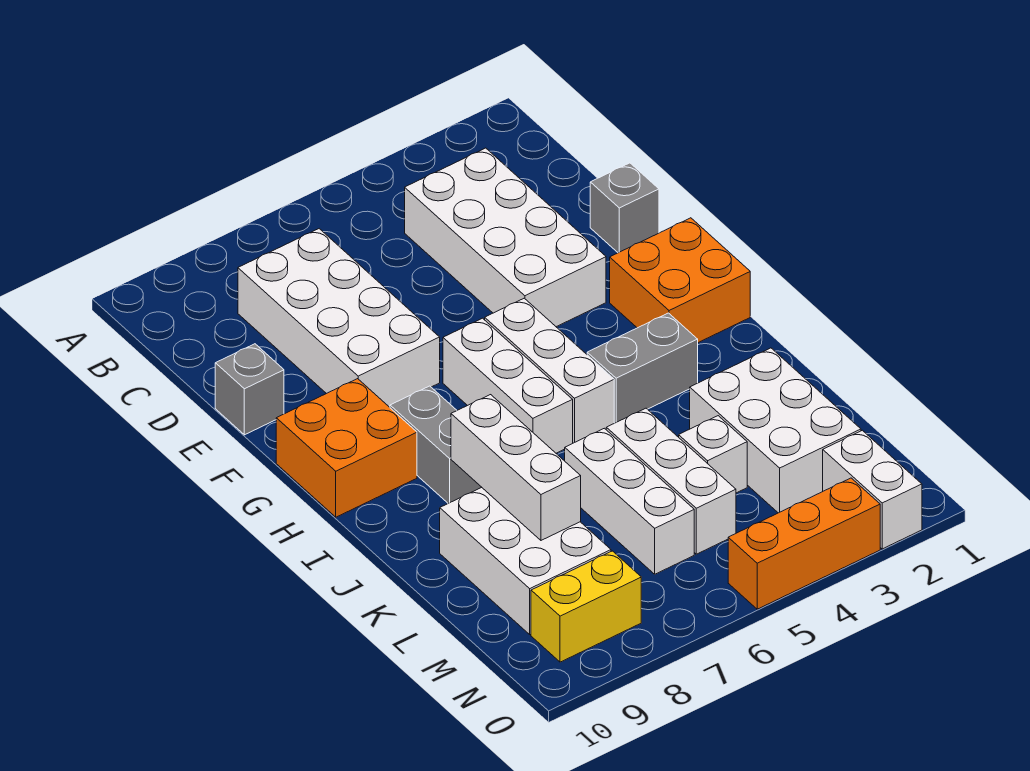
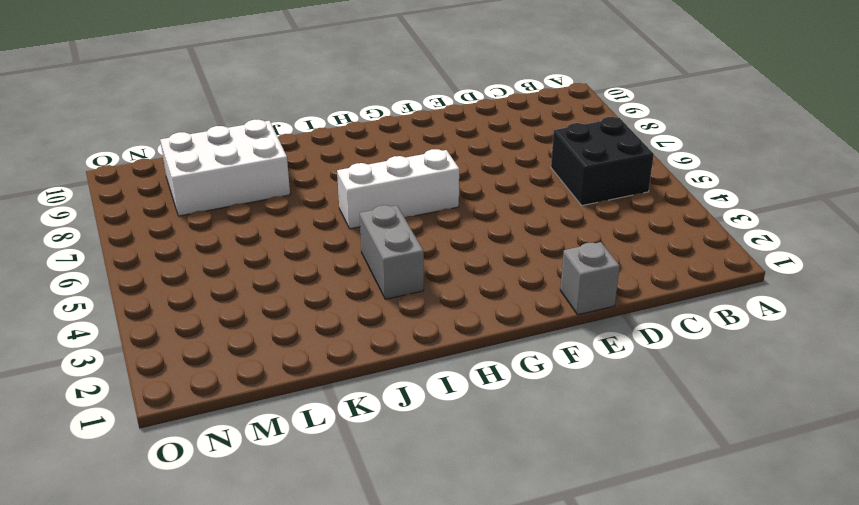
black 2x2 brick [551,117,654,206] -> none
none -> white 2x4 brick [405,148,606,327]
none -> white 2x4 brick [238,229,440,407]
none -> grey 1x1 brick [215,344,284,435]

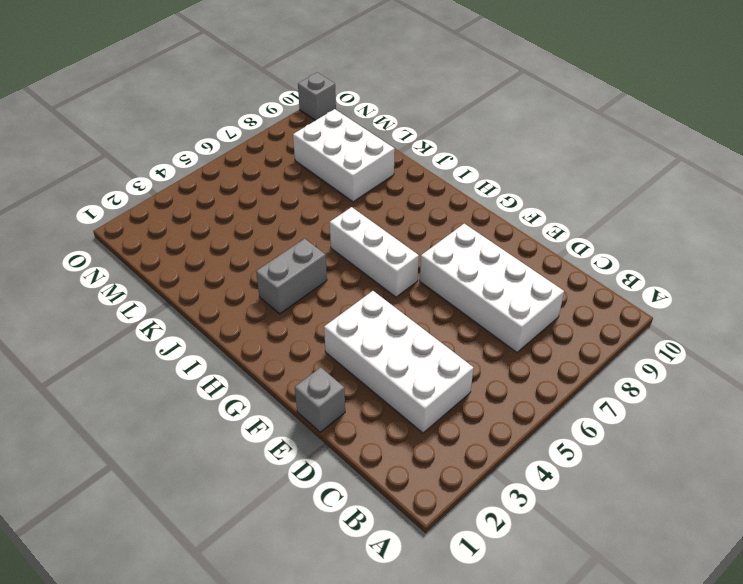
grey 1x1 brick [298,72,336,120] -> grey 1x1 brick moved to [215,344,284,435]
none -> orange 2x2 brick [610,218,750,343]
none -> white 1x3 brick [485,298,614,443]
none -> orange 2x2 brick [276,379,417,517]

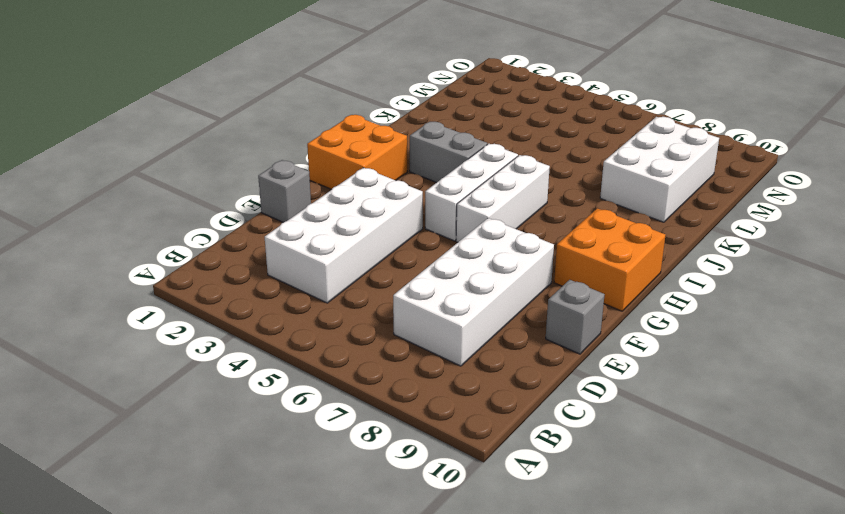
none -> grey 1x2 brick [390,386,482,503]
none -> white 2x3 brick [690,348,861,513]
none -> white 1x3 brick [606,408,736,554]

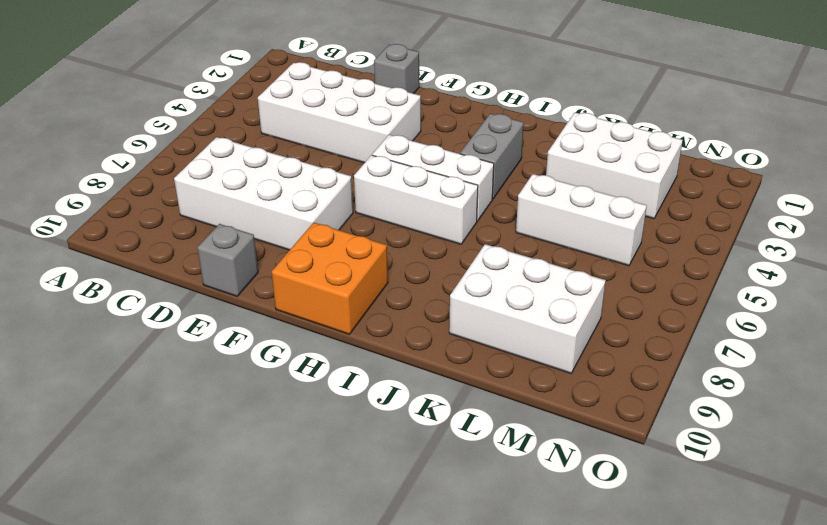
none -> orange 2x2 brick [610,218,750,343]
none -> grey 1x2 brick [390,386,482,503]
none -> white 1x3 brick [565,428,694,574]

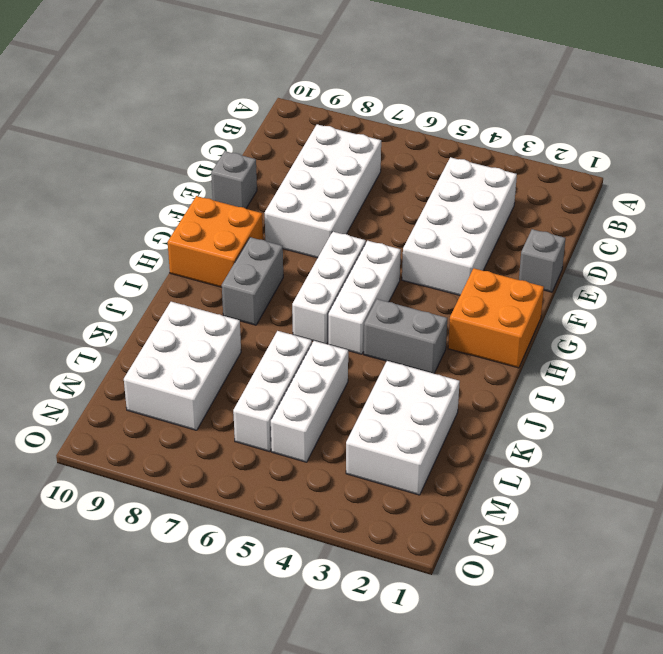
none -> white 1x1 brick [679,416,747,493]
none -> white 1x2 brick [823,430,922,549]
none -> yellow 1x2 brick [531,551,641,662]

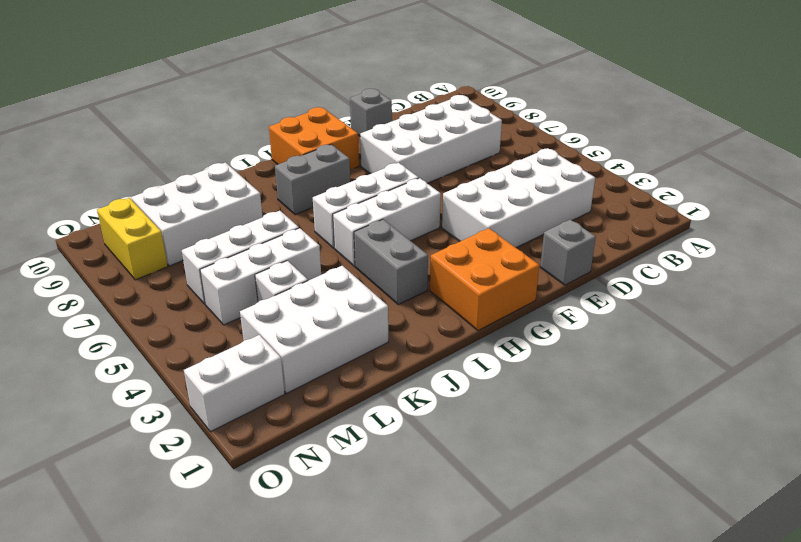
none -> orange 1x3 brick [728,478,880,609]
none -> white 1x3 brick [451,395,581,540]

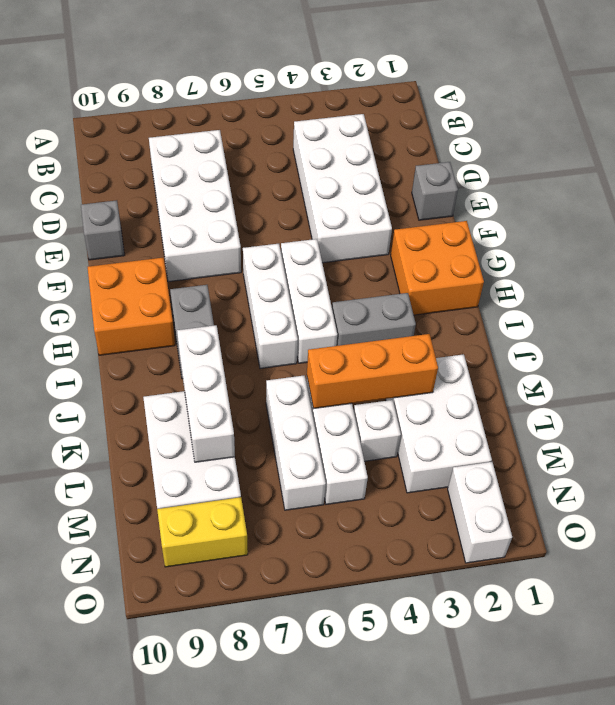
orange 1x3 brick [307,334,438,409] -> orange 1x3 brick moved to [728,478,880,609]

